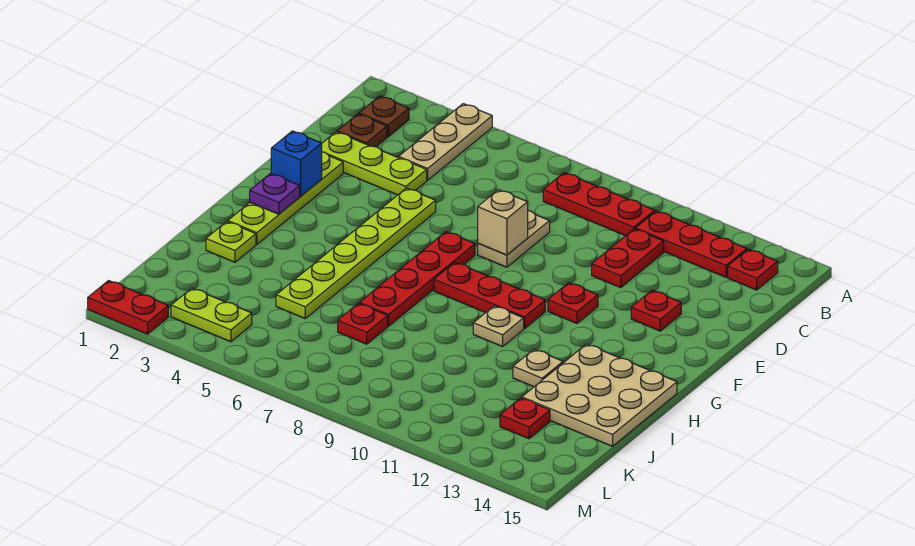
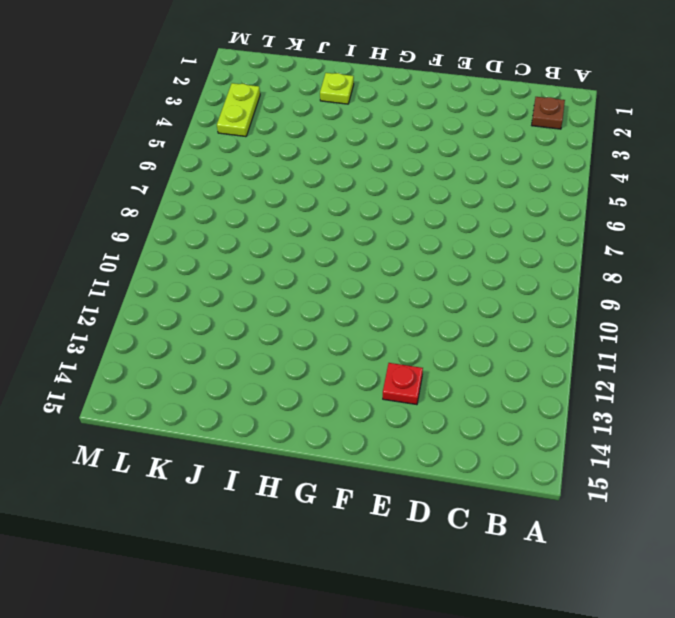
none -> tan 1x3 plate [399,104,492,180]
none -> red 1x3 plate [543,173,655,236]
none -> red 1x3 plate [635,211,747,277]

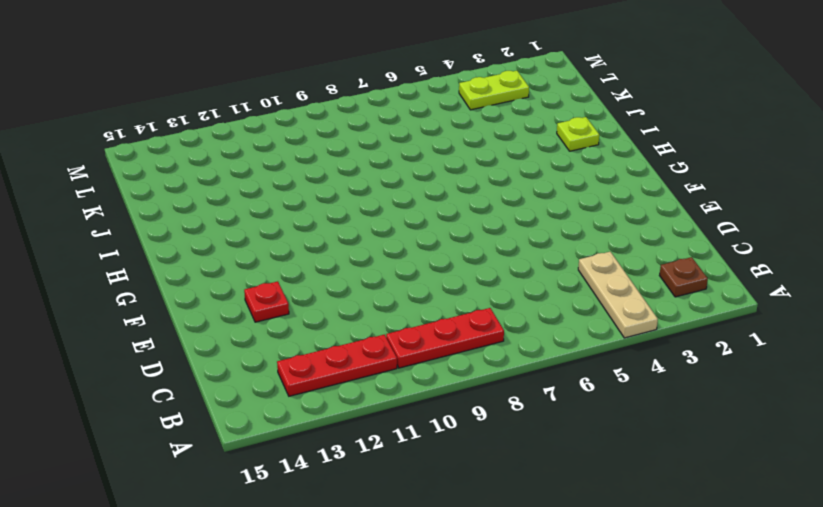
none -> red 1x1 plate [728,249,778,290]
none -> brown 1x1 plate [337,114,387,147]
none -> red 1x2 plate [592,229,664,288]

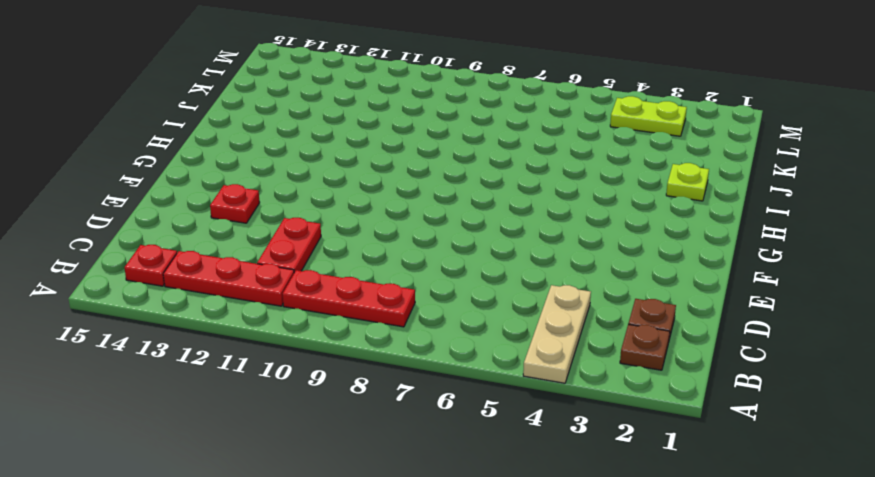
none -> lime 1x3 plate [322,132,427,195]
none -> tan 1x2 plate [478,211,550,267]
none -> lime 1x4 plate [228,152,343,244]

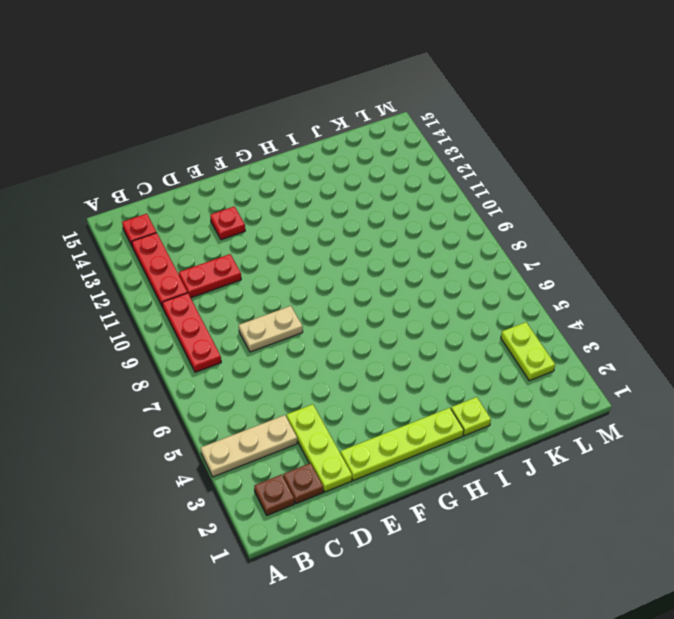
none -> lime 1x6 plate [276,188,436,318]
none -> red 1x4 plate [359,232,475,326]
none -> red 1x1 plate [548,283,598,323]

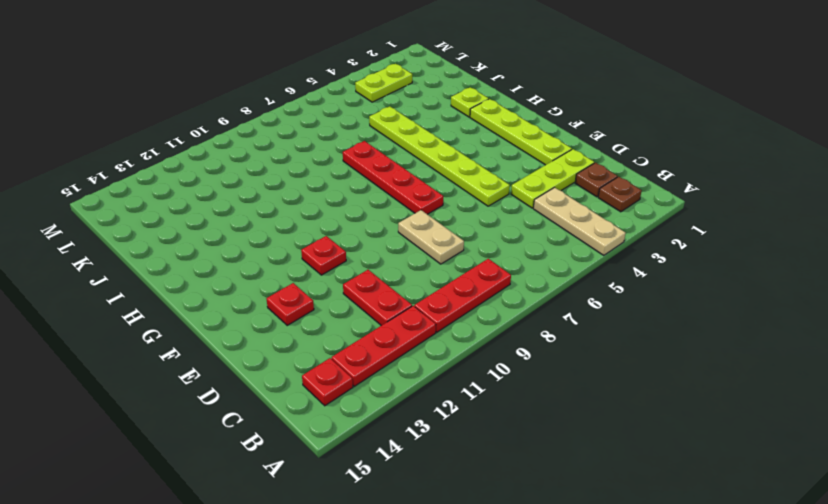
none -> red 1x3 plate [434,262,545,329]
none -> tan 1x1 plate [473,306,524,347]
none -> tan 3x3 plate [522,344,677,446]

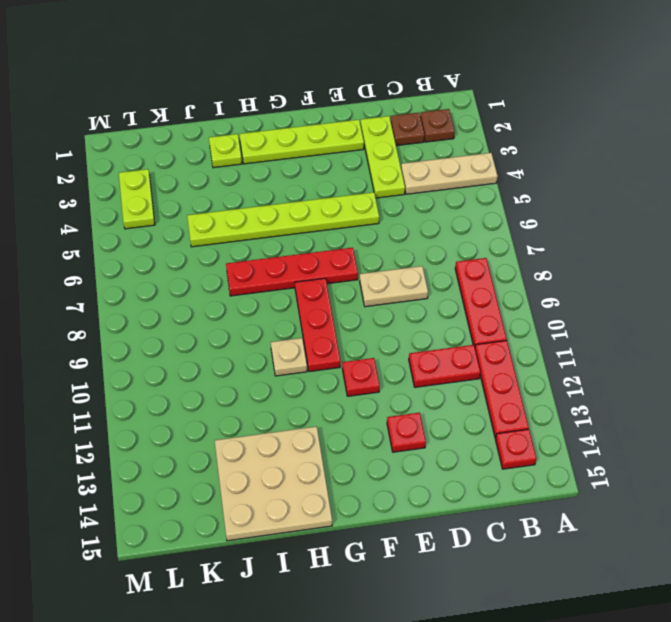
none -> tan 1x1 plate [513,349,563,387]
none -> red 1x1 plate [338,303,388,344]
none -> red 1x1 plate [500,398,550,439]

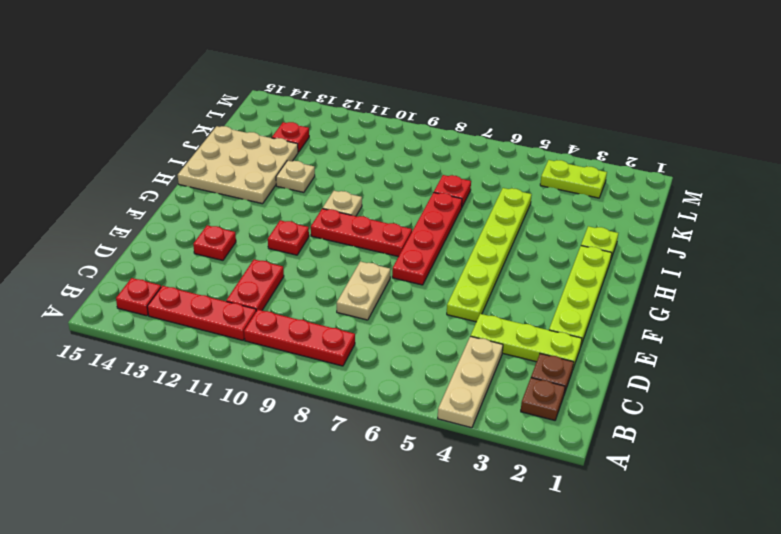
none -> red 1x2 plate [88,281,168,334]
none -> tan 1x1 brick [478,190,528,255]
none -> blue 1x1 brick [271,131,322,196]

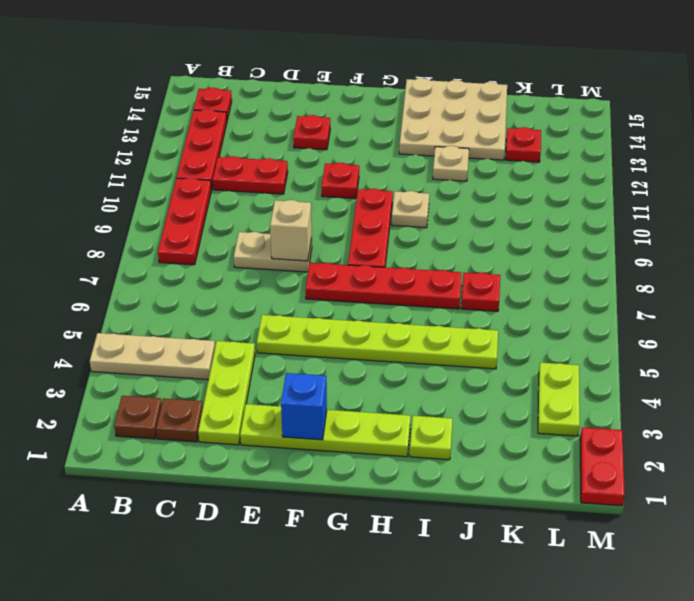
none -> purple 1x1 plate [250,173,300,214]

